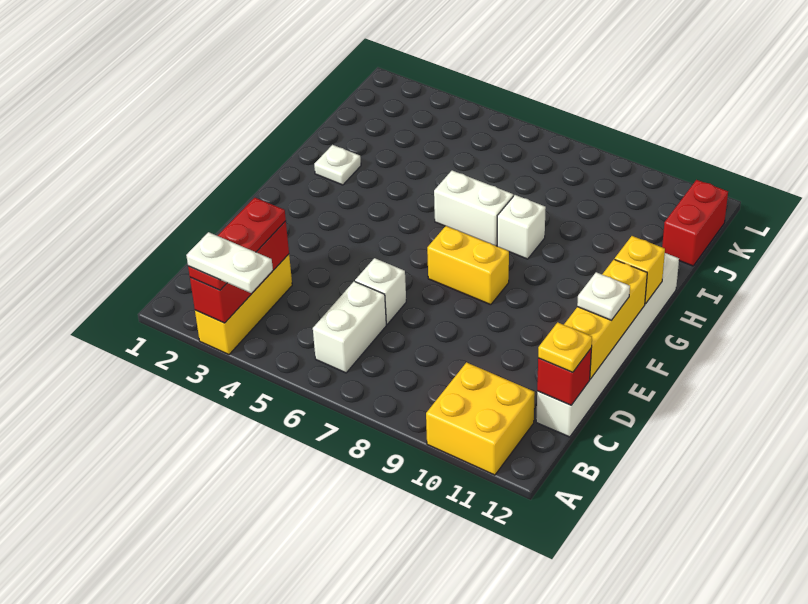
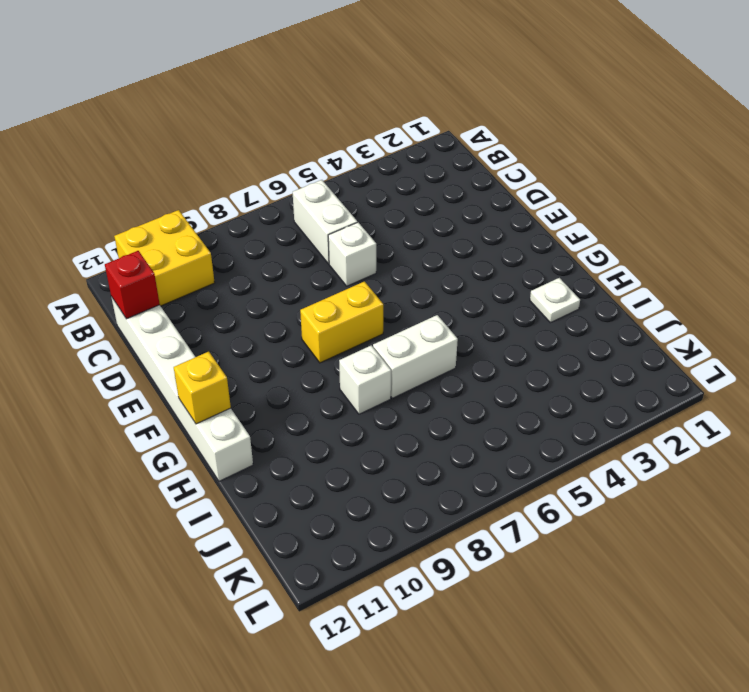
none -> yellow 1x3 brick [195,254,292,355]
none -> red 1x2 brick [662,180,728,266]
none -> red 1x3 brick [190,221,289,323]

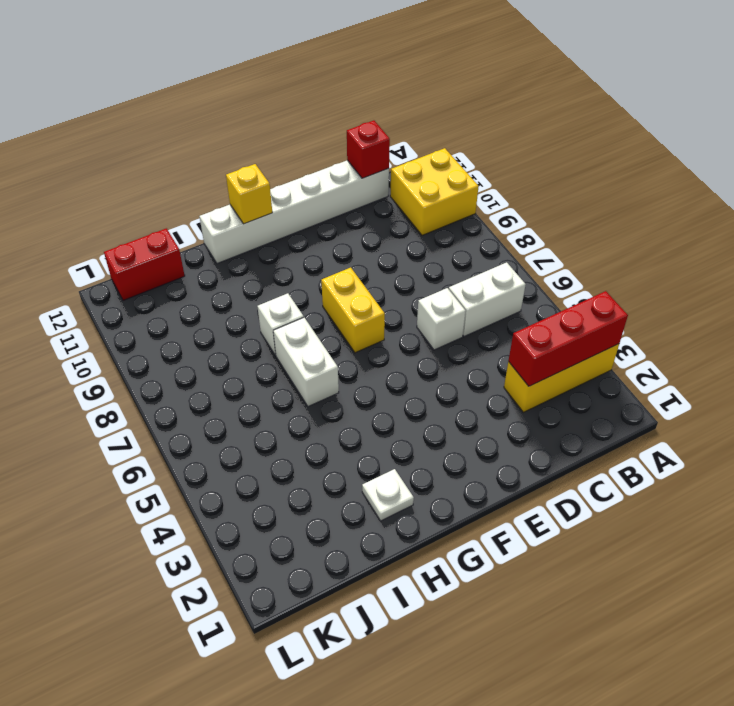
none -> yellow 1x3 brick [564,259,647,379]
none -> red 1x3 plate [188,198,286,290]
none -> yellow 1x1 plate [538,322,592,372]

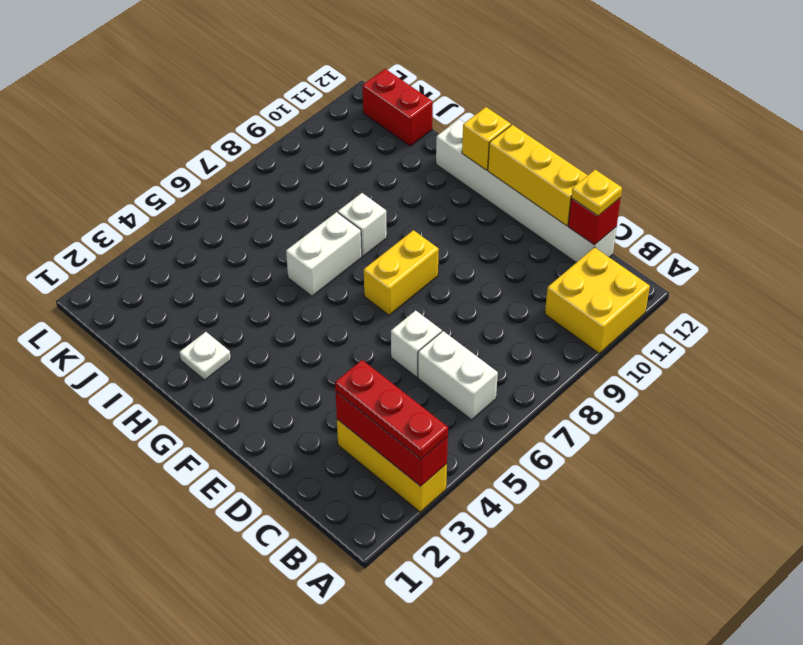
none -> white 1x1 plate [577,272,630,320]
none -> white 1x2 plate [186,232,273,293]

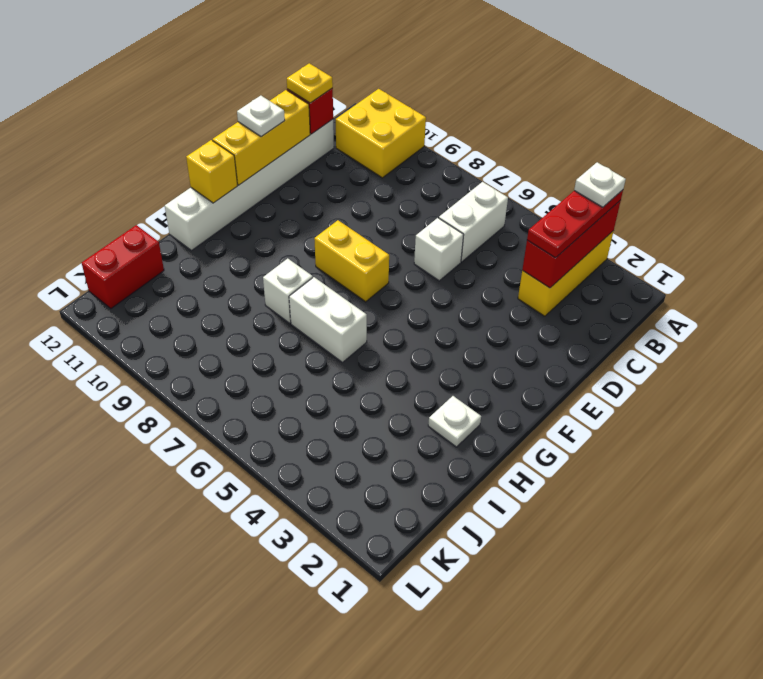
white 1x1 plate [574,162,626,207] -> white 1x2 plate [186,232,273,293]

